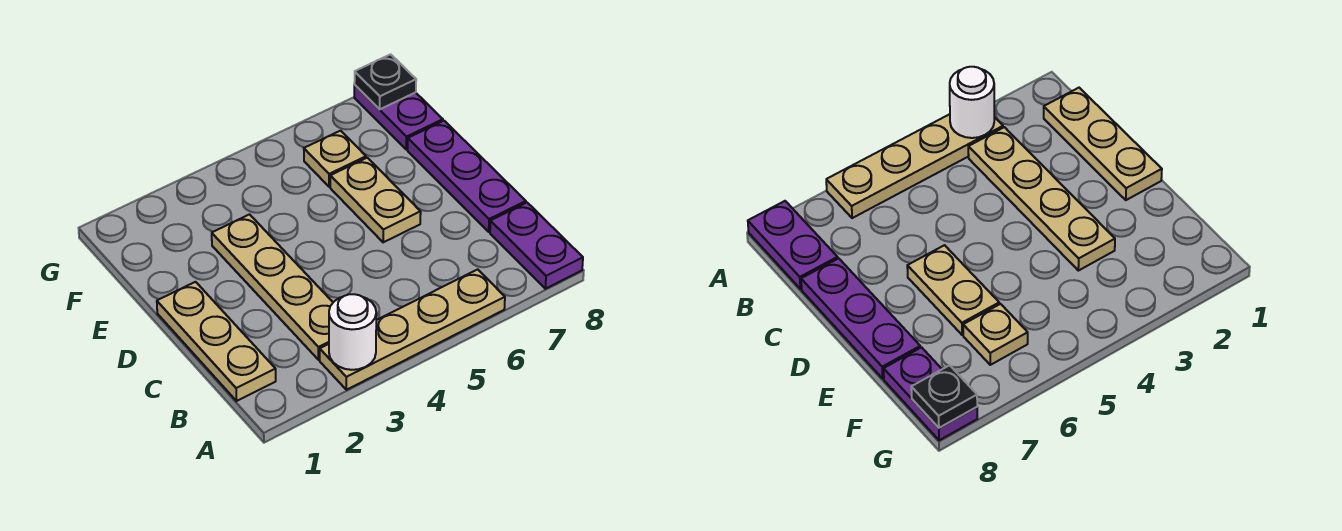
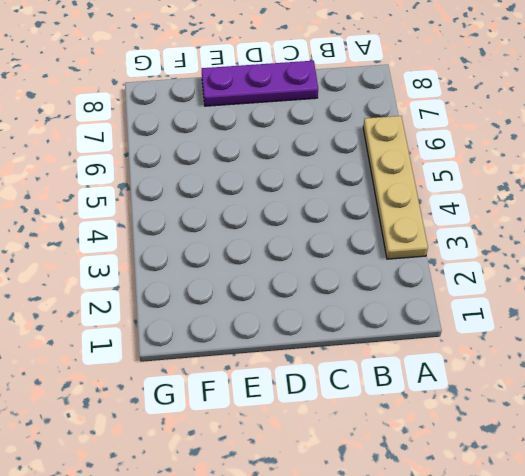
none -> purple 1x2 plate [490,203,583,289]
none -> tan 1x3 plate [157,282,276,401]

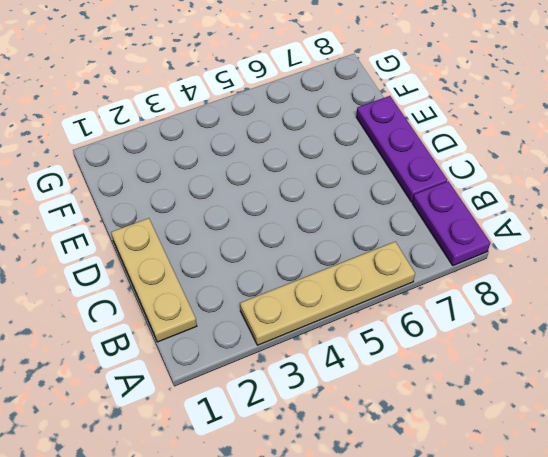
none -> tan 1x4 plate [212,214,333,360]
none -> tan 1x2 plate [330,158,421,242]

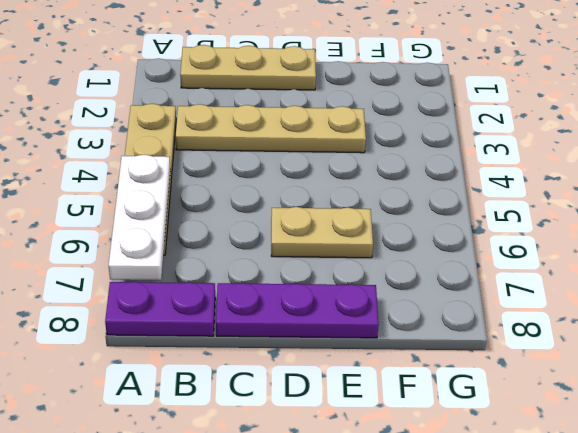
white 1x3 plate [109,155,170,280] -> none
none -> tan 1x1 plate [304,131,366,187]
none -> purple 1x2 plate [354,85,443,150]

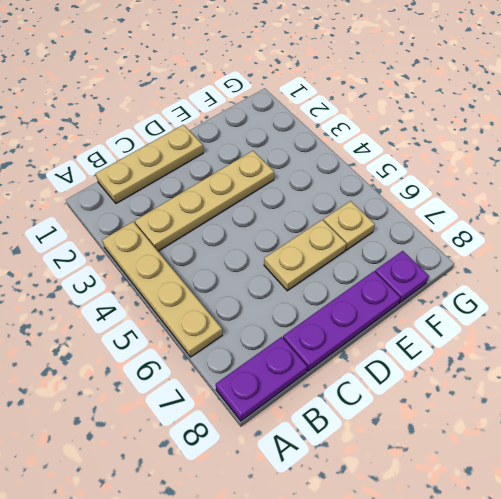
purple 1x1 plate [375,251,429,303] -> purple 1x2 plate [354,85,443,150]
none -> white 1x1 round brick [329,294,376,370]
none -> black 1x1 plate [354,54,416,109]

